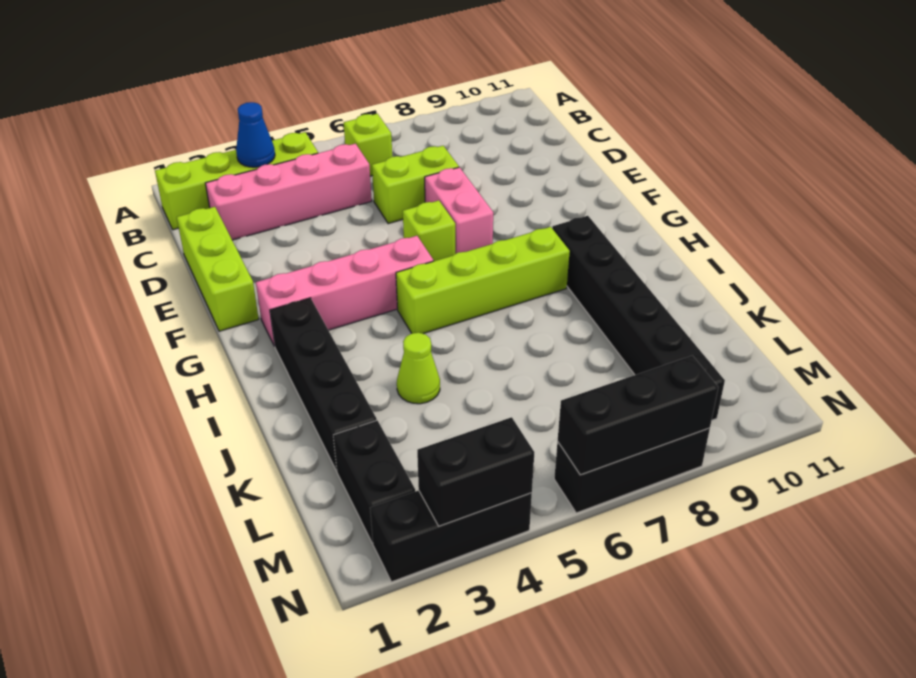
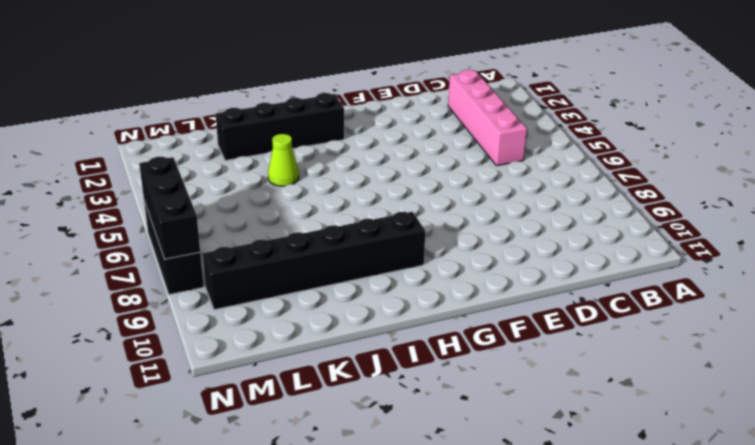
none -> lime 1x4 brick [155,132,318,230]
none -> lime 1x1 brick [344,114,392,176]
none -> lime 1x3 brick [177,207,259,331]

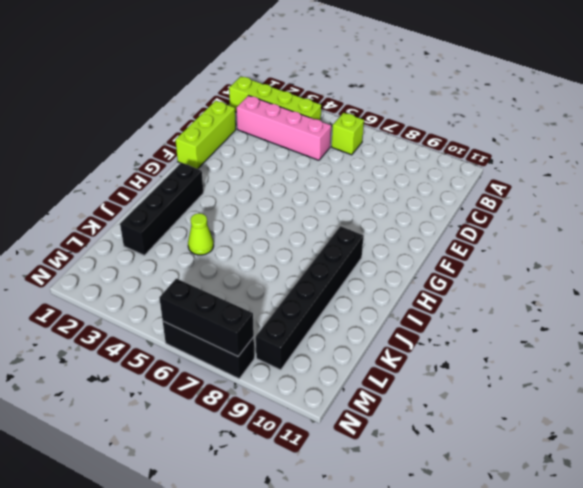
none -> lime 1x2 brick [372,146,459,224]
none -> pink 1x2 brick [425,167,493,254]
none -> lime 1x1 brick [403,200,455,261]

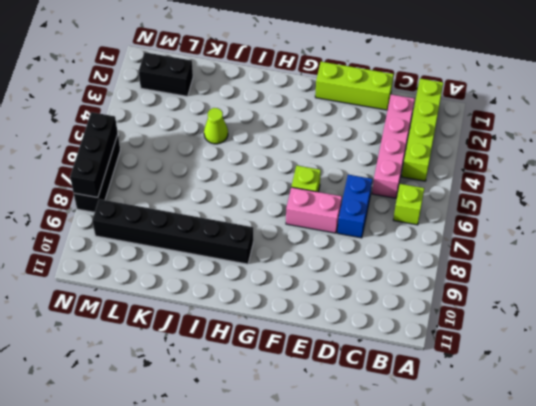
blue 1x2 brick [337,175,372,238] -> lime 1x2 brick [372,146,459,224]
none -> pink 1x4 brick [256,236,433,346]
none -> black 1x4 brick [270,298,377,471]
none -> lime 1x4 brick [396,227,570,334]

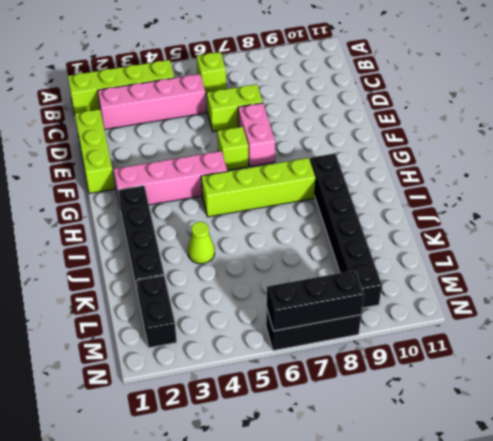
none -> black 1x3 brick [370,490,532,582]
none -> blue 1x1 cone [236,102,275,167]
none -> black 1x2 brick [417,417,534,526]

